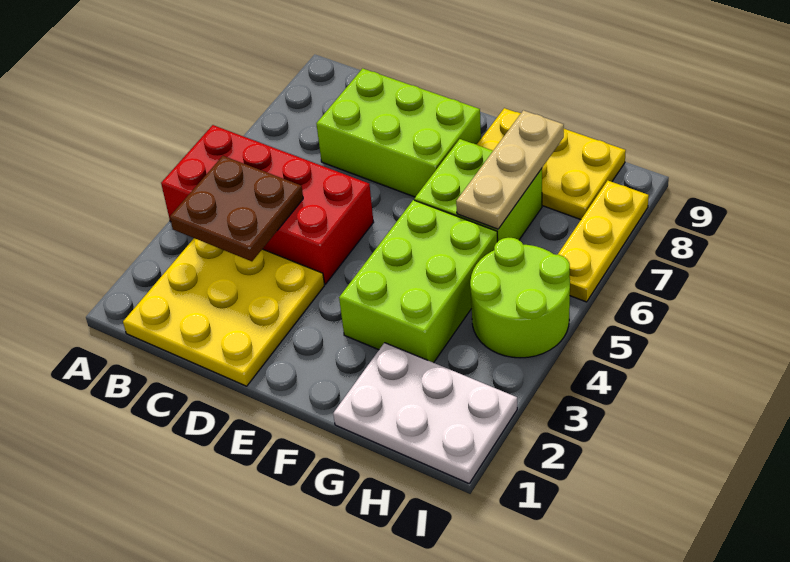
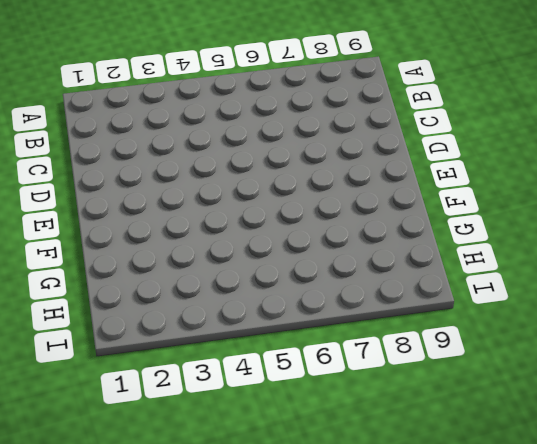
none -> red 2x4 brick [161,125,374,284]
none -> yellow 3x3 plate [123,238,325,386]

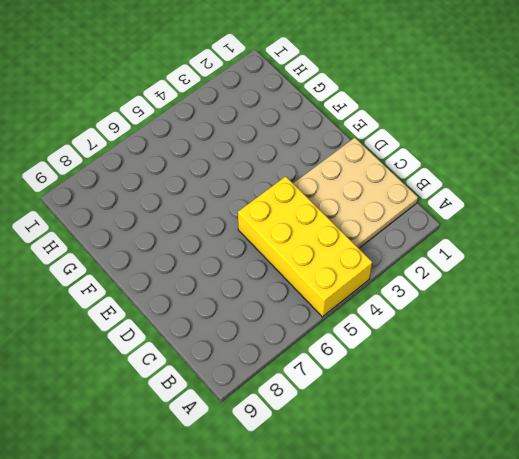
yellow 2x4 brick [238,176,372,317] -> red 2x4 brick [161,125,374,284]
tan 3x3 plate [293,138,418,248] -> yellow 3x3 plate [123,238,325,386]
none -> lime 2x3 brick [316,68,481,197]
none -> lime 2x3 brick [339,200,497,363]

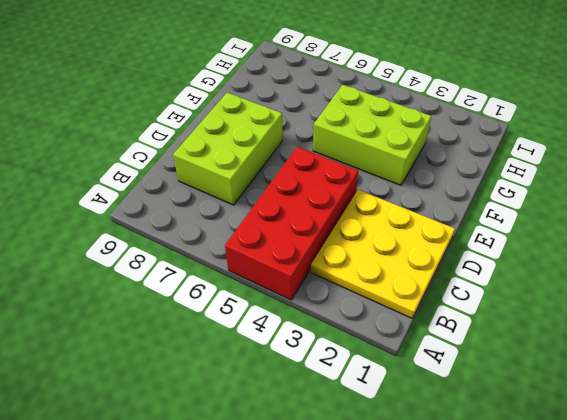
none -> lime 2x2 brick [414,139,542,242]
none -> yellow 2x3 plate [477,108,626,220]

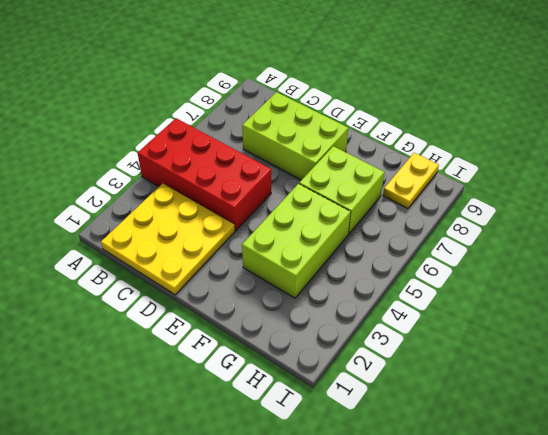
yellow 1x2 plate [383,153,439,209] -> yellow 2x3 plate [477,108,626,220]
none -> white 2x3 plate [333,343,517,483]
none -> lime 2x2 round brick [470,238,570,358]

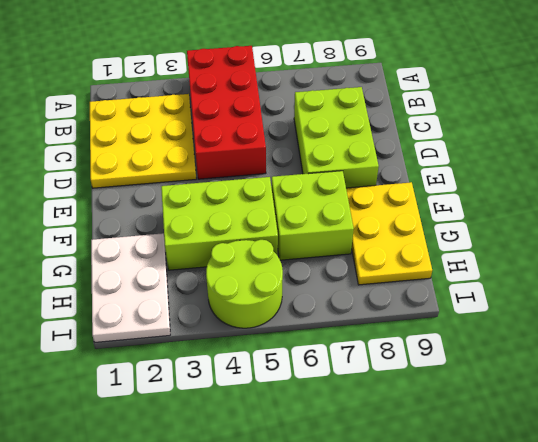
none -> yellow 1x3 plate [558,181,649,302]
none -> brown 2x2 plate [170,156,303,261]

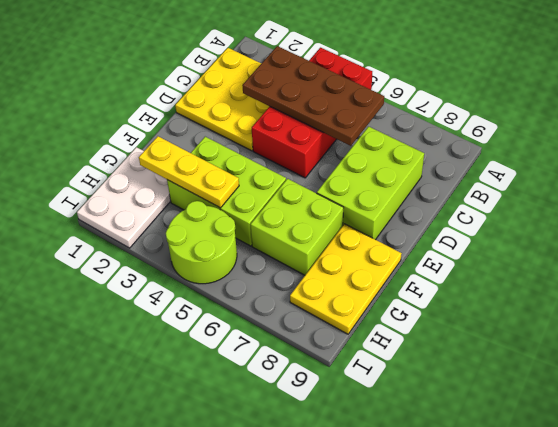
brown 2x4 plate [242,46,384,146] -> brown 2x2 plate [170,156,303,261]
yellow 1x3 plate [139,136,239,208] -> yellow 1x3 plate moved to [558,181,649,302]
none -> tan 1x3 plate [456,110,564,229]

